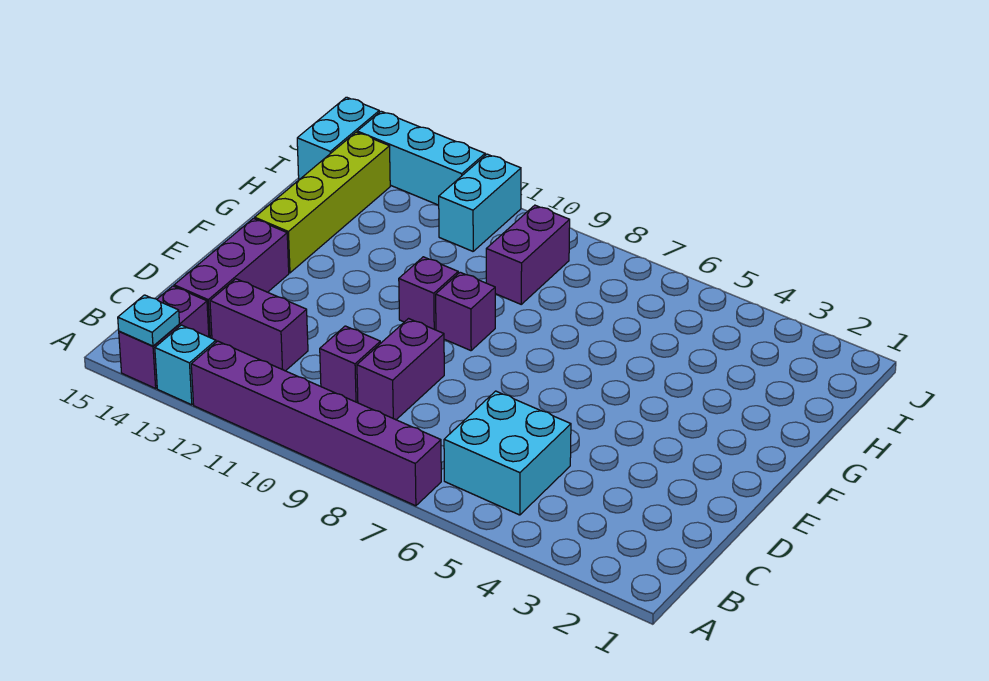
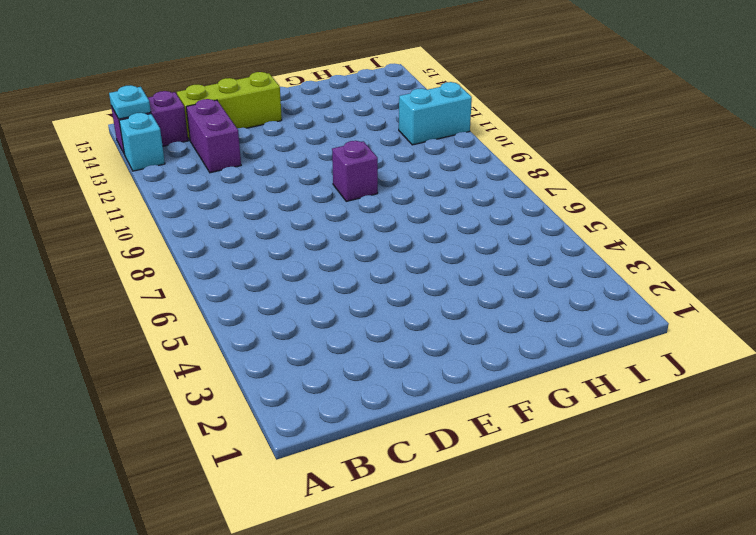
lime 1x3 brick [177,72,282,140] -> purple 1x3 brick [174,218,289,338]
none -> purple 1x6 brick [191,341,441,506]
none -> cyan 2x2 brick [444,391,571,515]
none -> purple 1x2 brick [357,319,444,420]

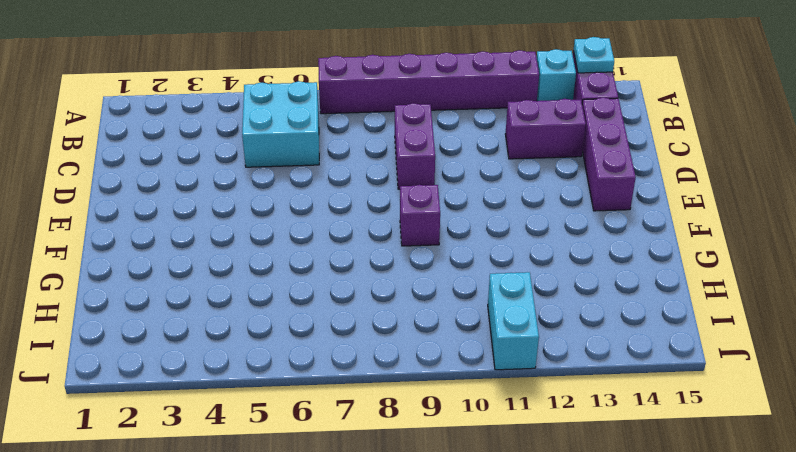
none -> purple 1x1 brick [320,326,380,403]
none -> purple 1x1 brick [399,257,458,330]
none -> lime 1x4 brick [255,132,390,273]

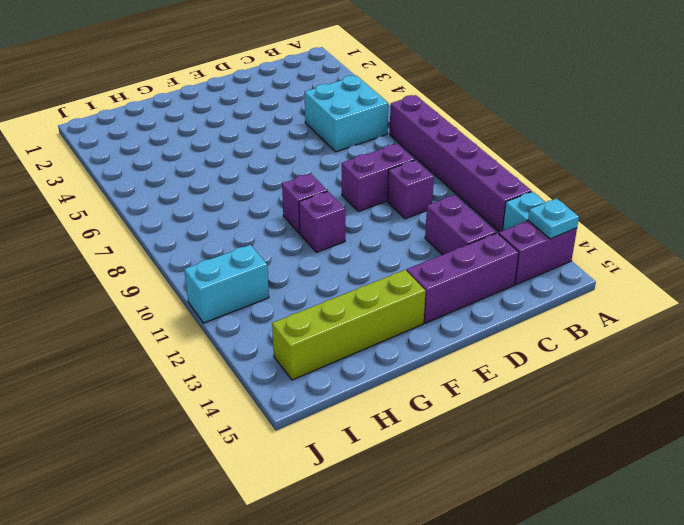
none -> purple 1x2 brick [486,205,570,304]
none -> cyan 1x2 brick [297,97,379,179]
none -> cyan 1x3 brick [357,111,485,205]

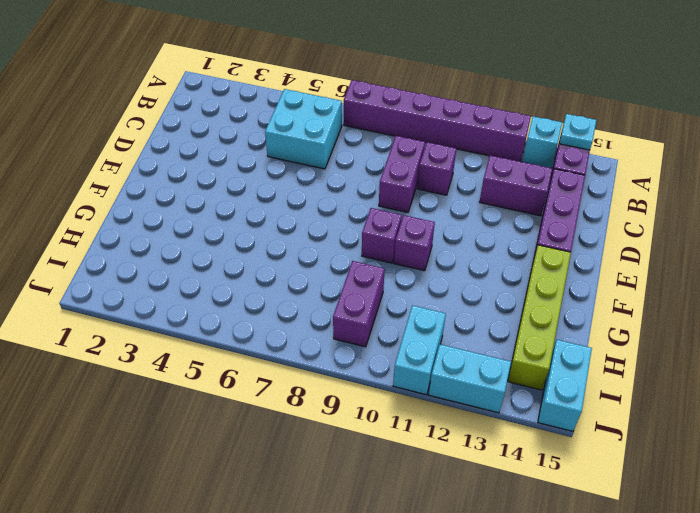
cyan 1x2 brick [429,344,511,413] -> cyan 1x3 brick [357,111,485,205]

